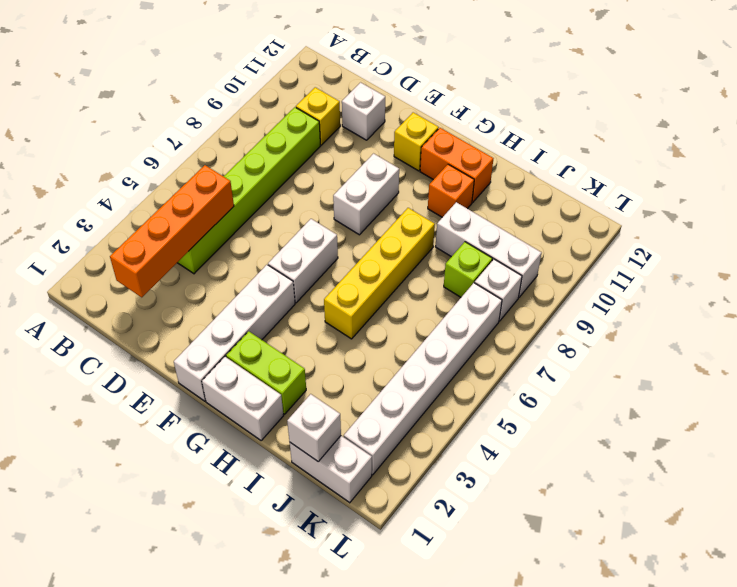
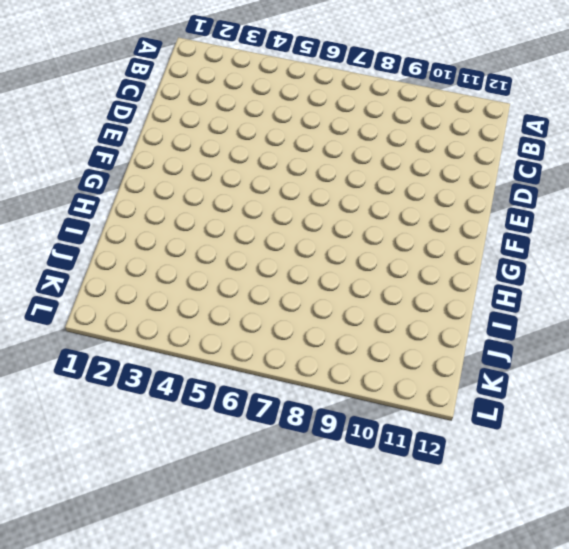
none -> lime 1x6 brick [177,107,320,274]
none -> yellow 1x1 brick [296,87,340,145]
none -> white 1x1 brick [342,82,385,140]

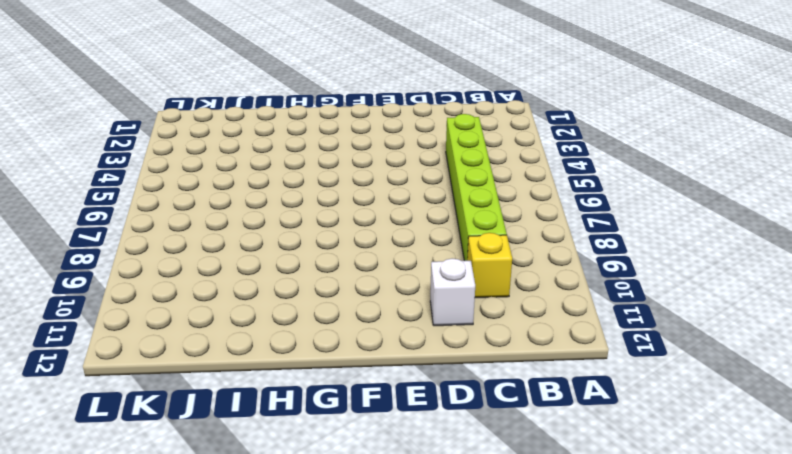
none -> white 1x4 brick [174,265,295,401]
none -> white 1x2 brick [268,219,338,303]
none -> white 1x2 brick [333,154,399,235]

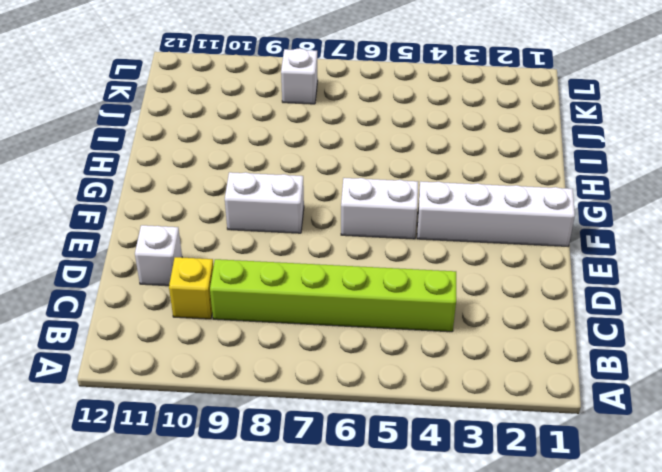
none -> yellow 1x1 brick [394,112,439,171]
none -> white 1x2 brick [202,357,284,440]
none -> lime 1x2 brick [226,331,306,414]

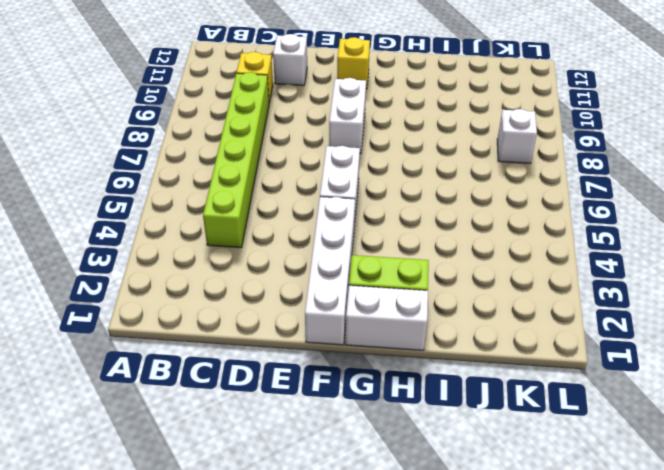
none -> orange 1x2 brick [420,128,493,202]
none -> yellow 1x4 brick [324,208,435,339]
none -> orange 1x1 brick [428,164,474,217]

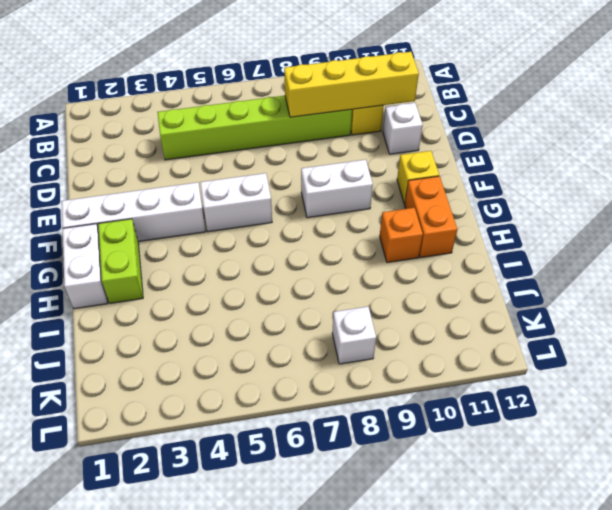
yellow 1x4 brick [284,52,419,117] -> yellow 1x4 brick moved to [324,208,435,339]
none -> white 1x3 brick [435,202,542,297]
none -> white 1x2 brick [290,436,372,503]
none -> lime 1x1 brick [444,242,492,297]

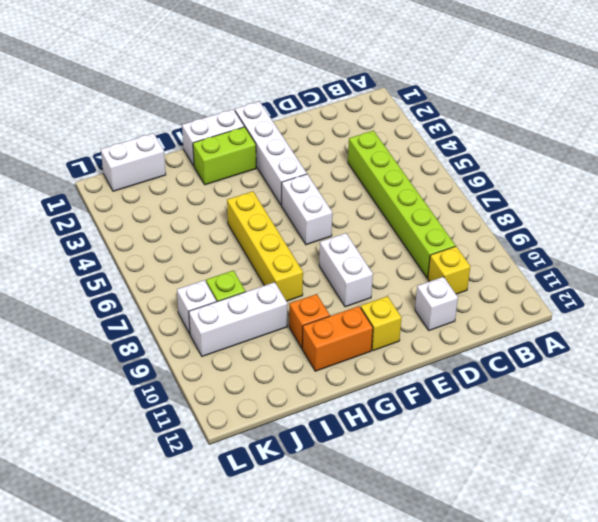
none -> white 1x6 brick [344,283,502,475]
none -> orange 1x4 brick [110,165,234,297]
none -> white 1x1 brick [287,394,341,461]

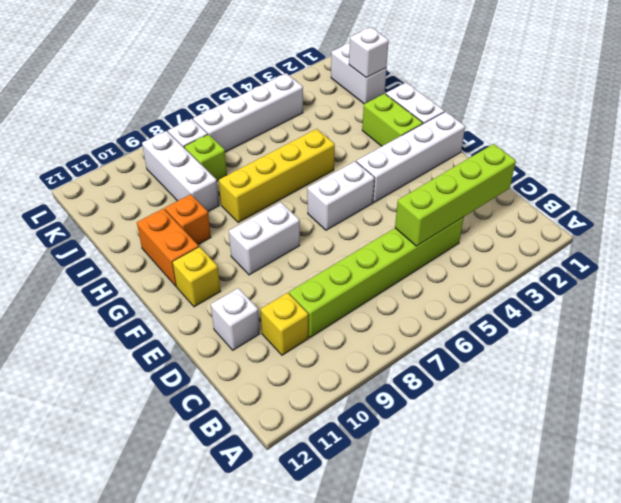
lime 1x4 brick [395,144,516,246] -> orange 1x4 brick [110,165,234,297]
white 1x4 brick [193,73,303,152] -> white 1x6 brick [344,283,502,475]

